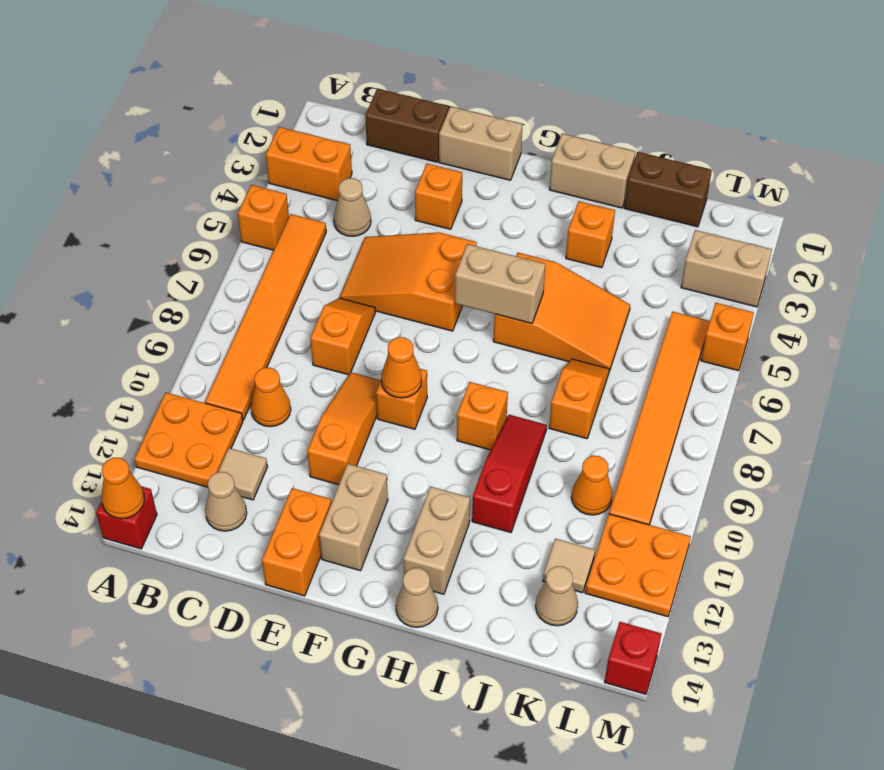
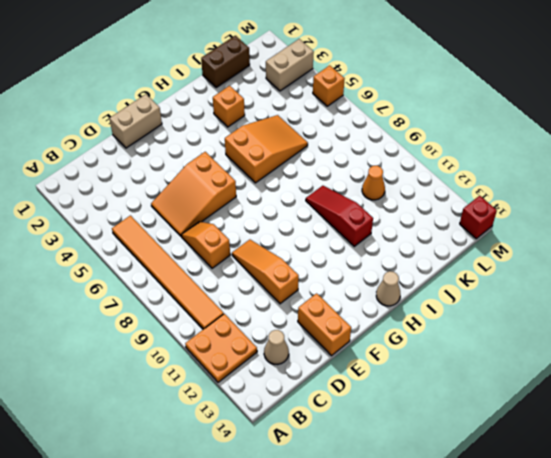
none -> orange 1x2 brick [266,127,352,201]
none -> orange 1x1 brick [238,185,289,250]
none -> red 1x1 brick [96,486,157,549]
none -> brown 1x2 brick [365,89,449,162]

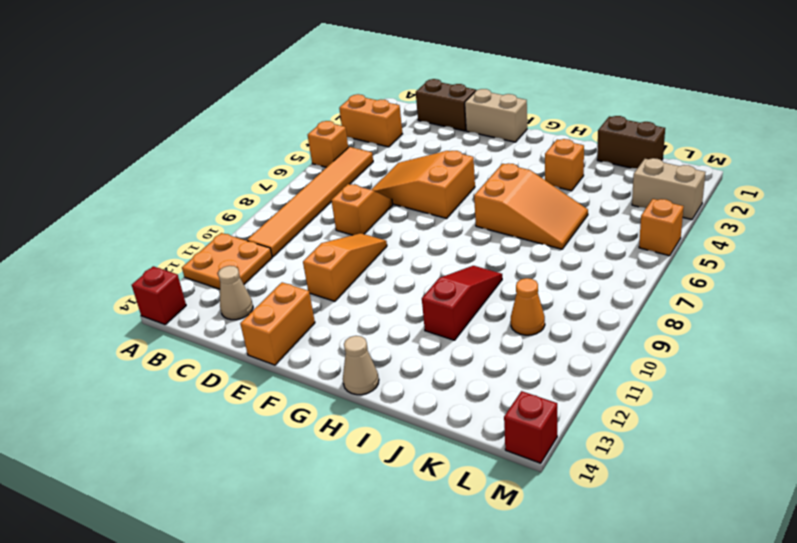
none -> tan 1x1 cone [334,178,371,236]
none -> orange 1x1 cone [251,368,291,427]
none -> tan 1x1 tile [218,448,268,500]
none -> orange 1x1 brick [415,164,462,229]

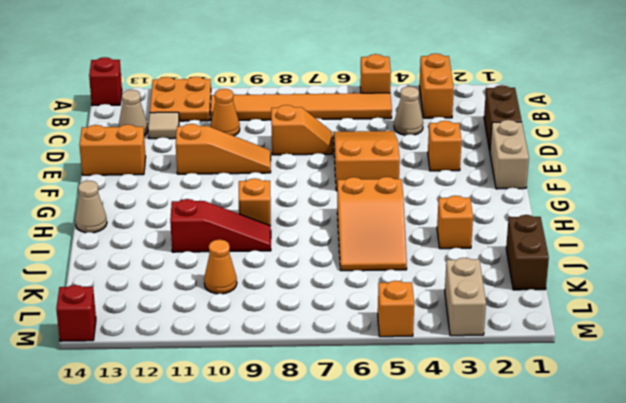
none -> orange 1x1 brick [376,369,427,429]
none -> tan 1x2 brick [319,464,388,571]
none -> tan 1x2 brick [550,133,635,208]
none -> tan 1x2 brick [403,487,470,594]

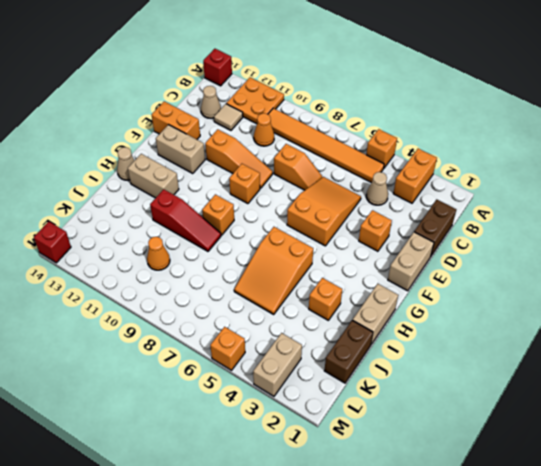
none -> orange 1x2 slope [549,359,609,439]
none -> tan 1x1 tile [543,539,595,593]
none -> tan 1x1 cone [536,566,578,626]
none -> orange 1x6 tile [609,311,710,525]

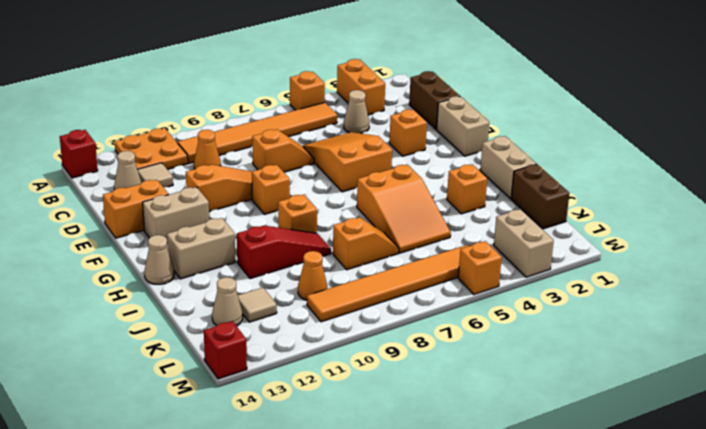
none -> orange 2x2 plate [585,514,691,617]
none -> orange 1x1 cone [101,458,144,519]
none -> orange 1x1 cone [381,337,422,398]
none -> tan 1x2 brick [455,244,545,323]

